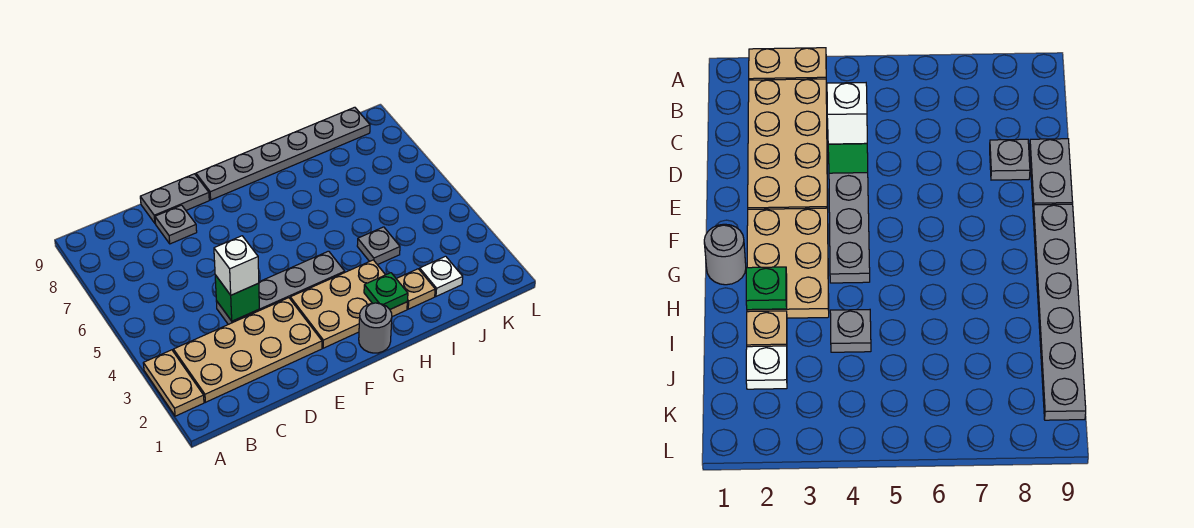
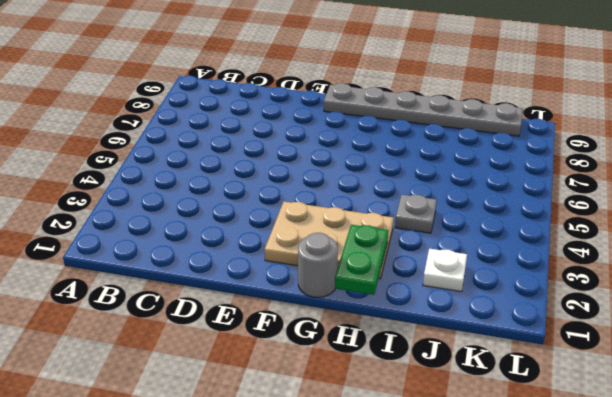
green 1x2 plate [335,225,388,295] -> green 1x1 plate [364,273,408,309]
none -> tan 1x2 plate [143,350,204,416]
none -> tan 2x4 plate [173,298,322,402]
none -> grey 1x4 plate [216,251,345,324]

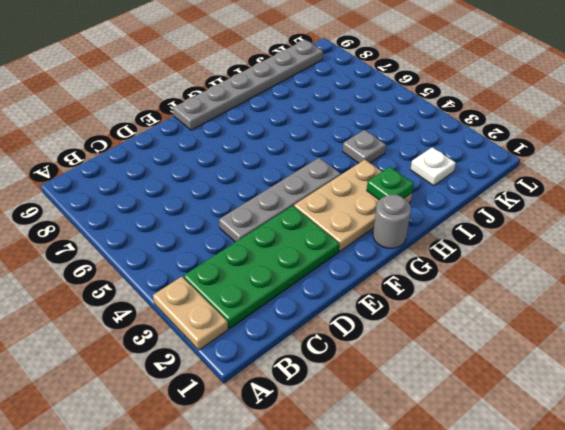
green 2x4 plate [183,206,339,328] -> tan 2x4 plate [173,298,322,402]
none -> grey 1x1 plate [155,205,197,244]
none -> grey 1x2 plate [140,174,209,223]
none -> tan 1x1 plate [396,269,435,309]

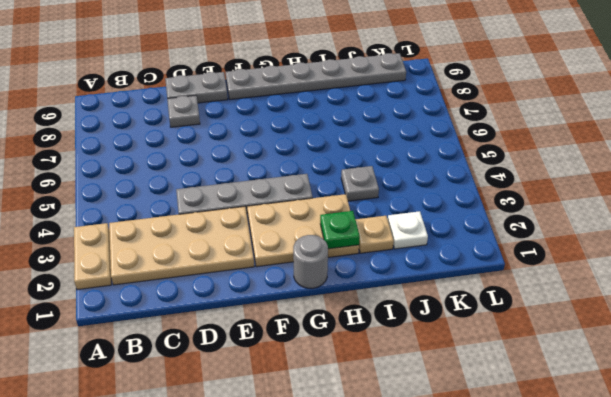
none -> green 1x1 brick [215,275,259,321]
none -> white 1x1 brick [214,236,259,295]

